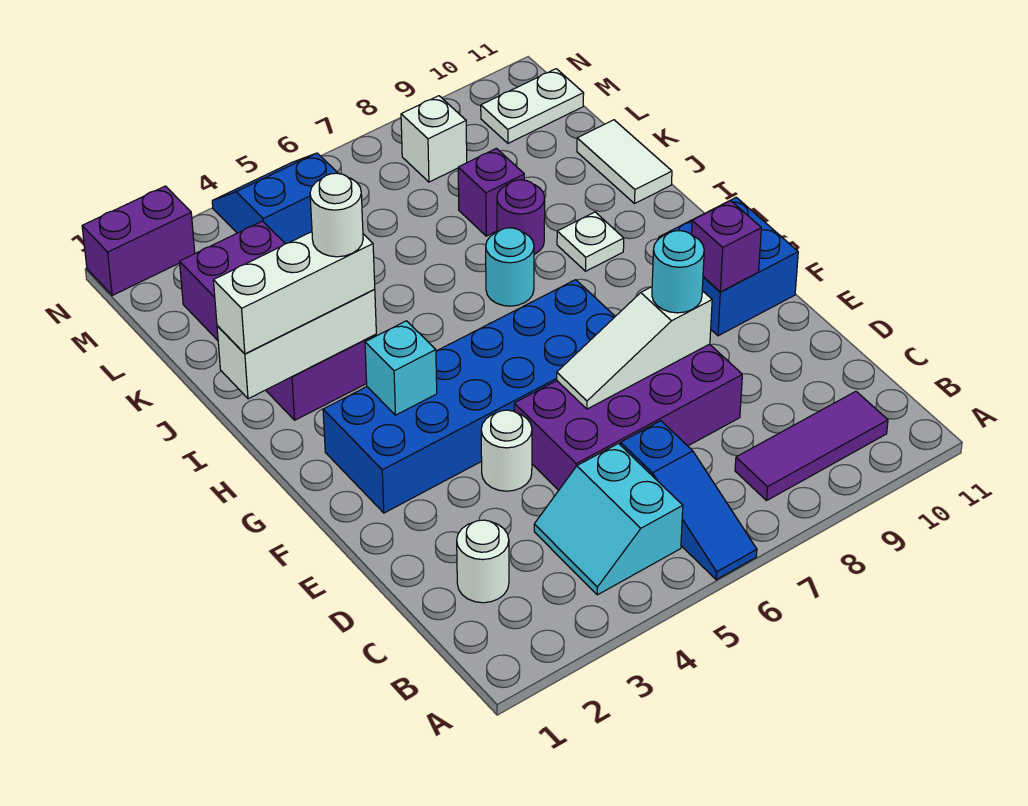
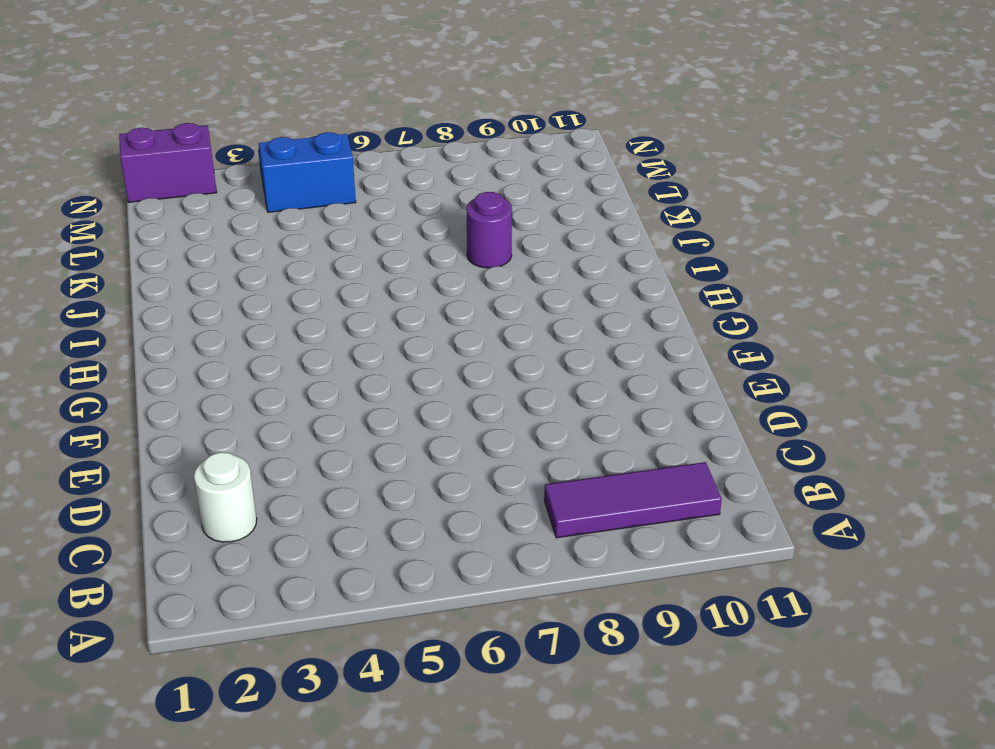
none -> blue 1x3 slope [621,421,757,580]
none -> cyan 2x2 slope [534,444,683,595]
none -> purple 2x4 brick [514,344,742,490]

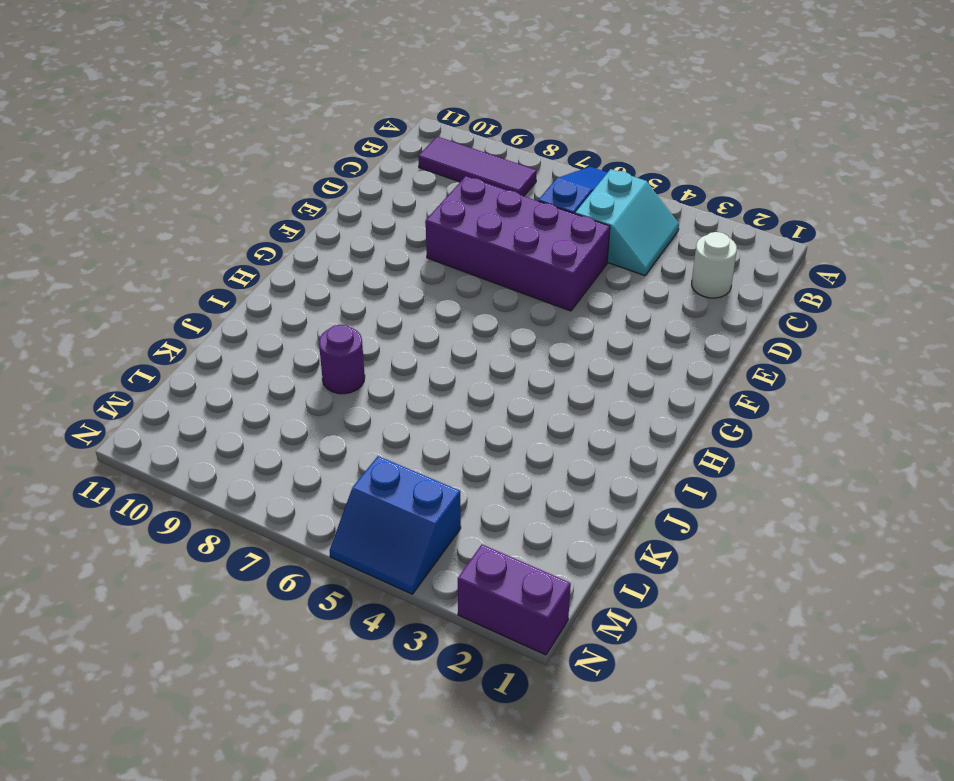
none -> white 1x1 round brick [481,410,532,491]
none -> blue 2x6 brick [323,280,615,513]
none -> blue 2x2 brick [659,197,798,336]

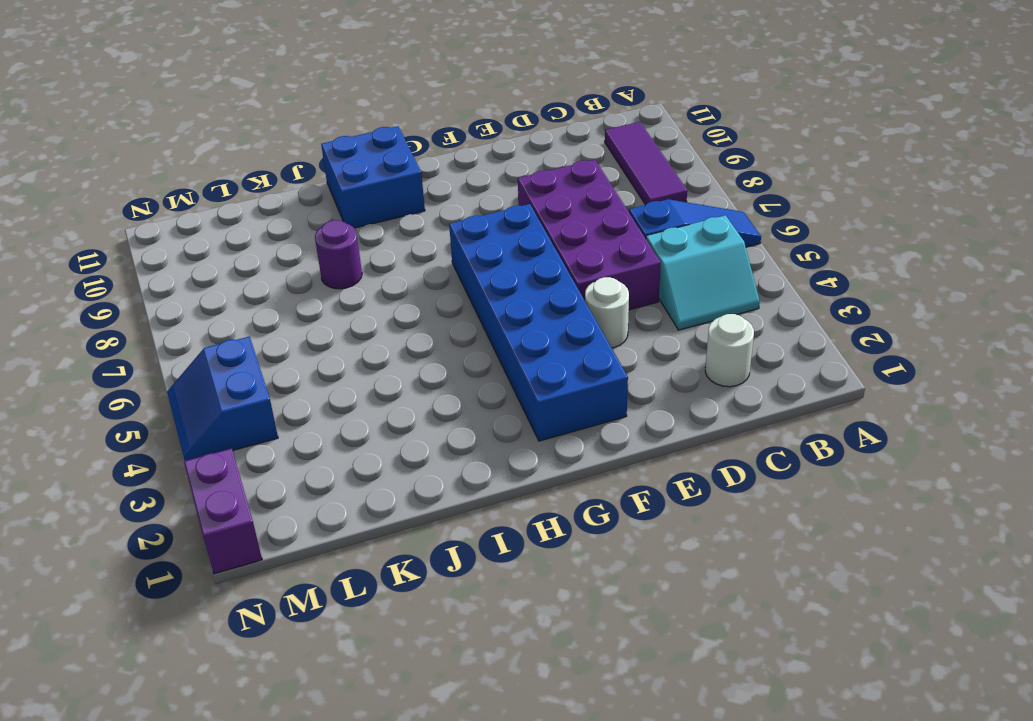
blue 2x2 brick [321,126,425,228] -> blue 2x2 brick moved to [659,197,798,336]
none -> purple 2x4 brick [180,221,377,420]
none -> cyan 1x1 round brick [486,228,534,306]
none -> white 1x1 plate [557,212,624,271]

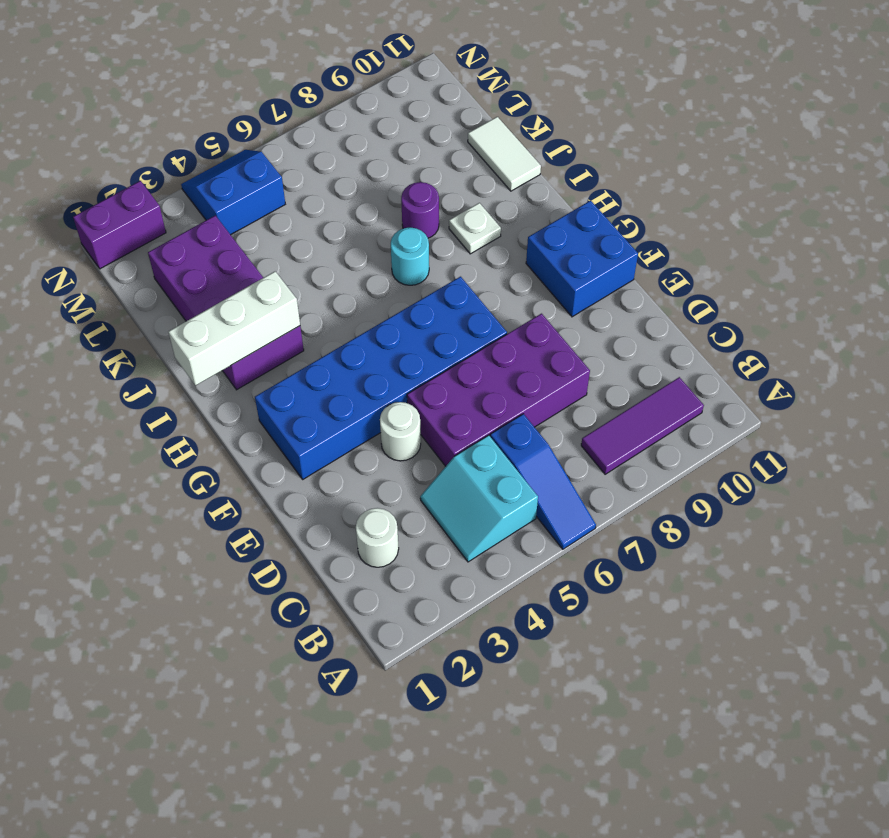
none -> purple 1x1 brick [458,148,524,236]
none -> white 1x1 brick [401,96,467,182]
none -> white 1x2 plate [481,69,584,143]

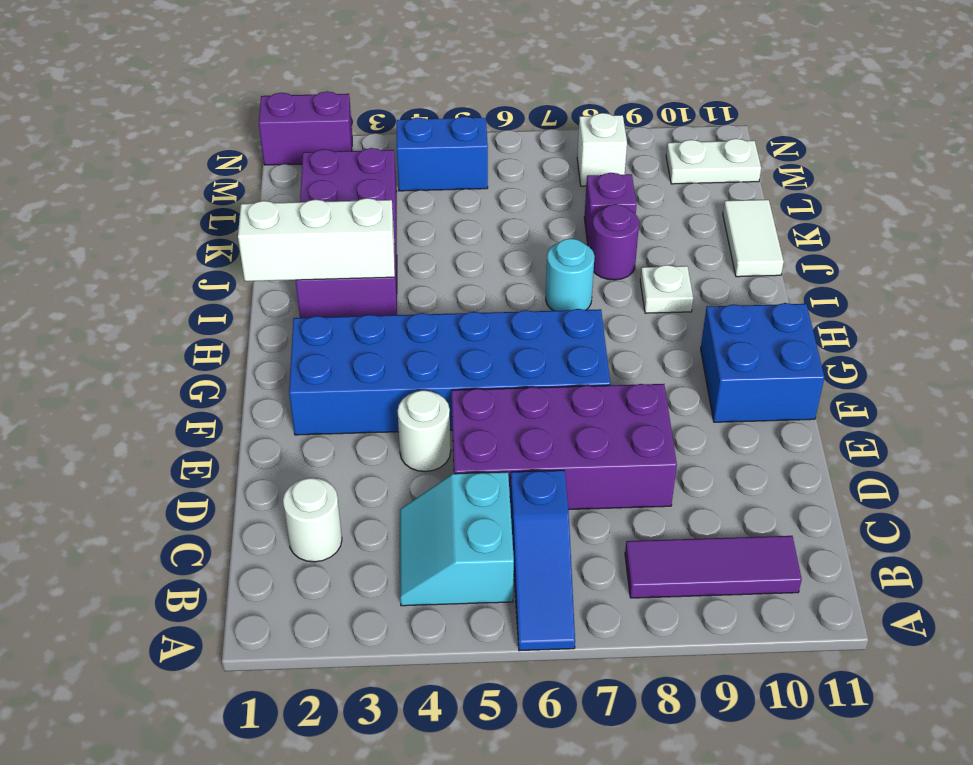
none -> white 1x3 slope [557,287,712,409]
none -> purple 1x1 brick [692,201,761,292]
none -> cyan 1x1 brick [365,321,437,415]

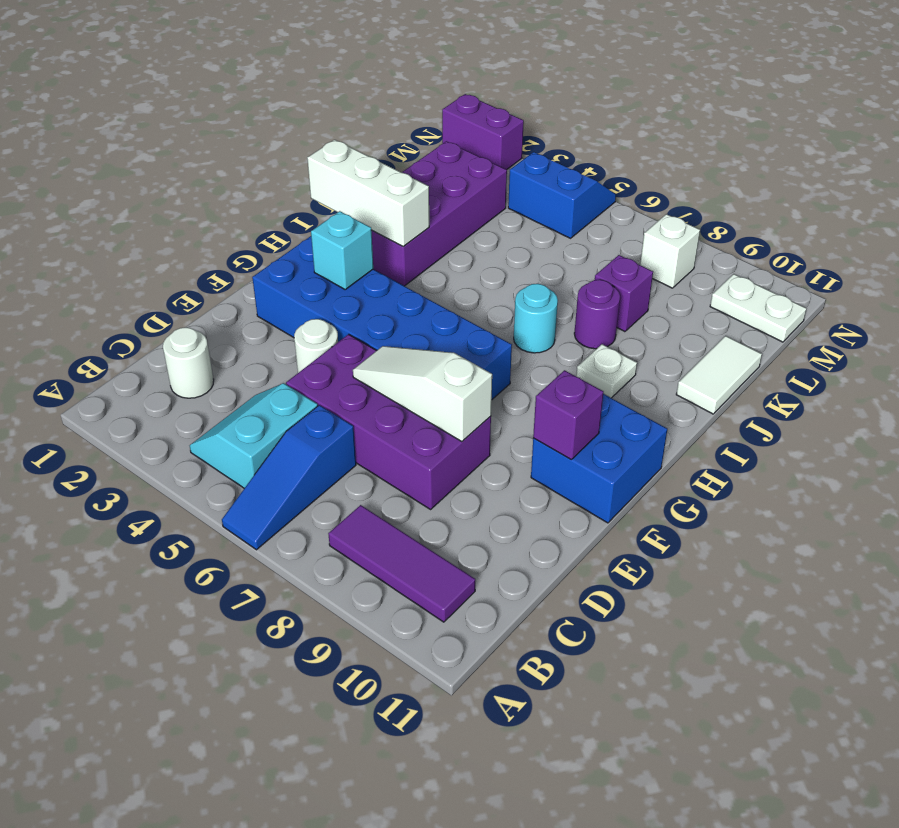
none -> cyan 1x1 round brick [652,231,704,313]
none -> white 1x3 brick [213,232,375,354]
none -> white 1x1 round brick [310,173,363,257]

